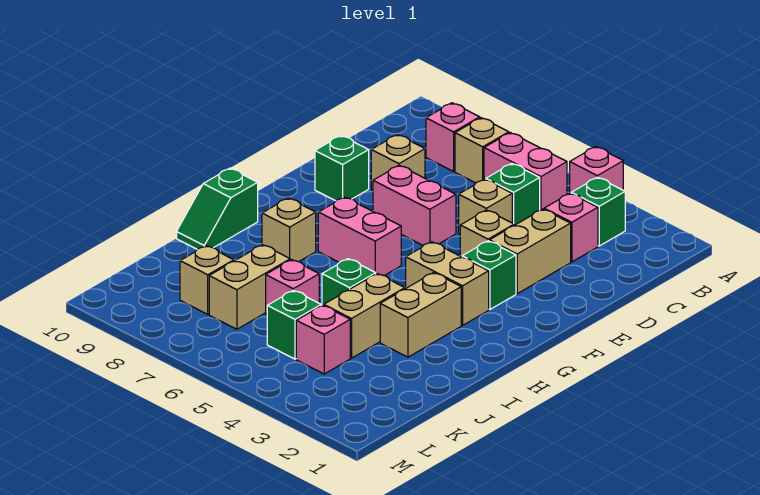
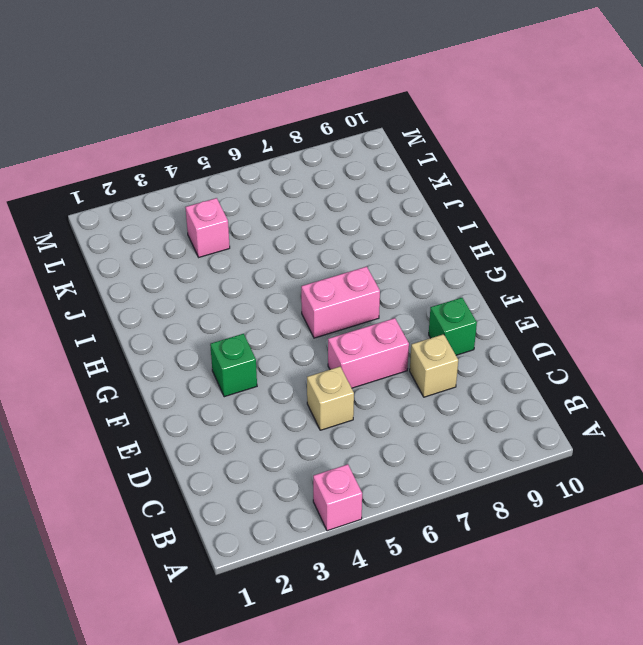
none -> green 1x1 brick [571,177,625,246]
none -> pink 1x2 brick [484,133,567,210]
none -> tan 1x1 brick [455,118,509,183]

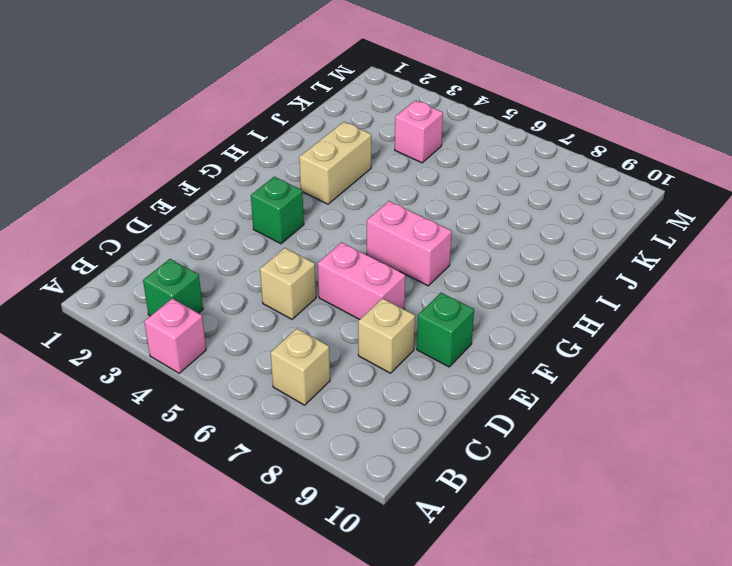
none -> pink 1x2 brick [484,133,567,210]
none -> pink 1x1 brick [426,103,480,171]
none -> pink 1x1 brick [544,193,598,262]

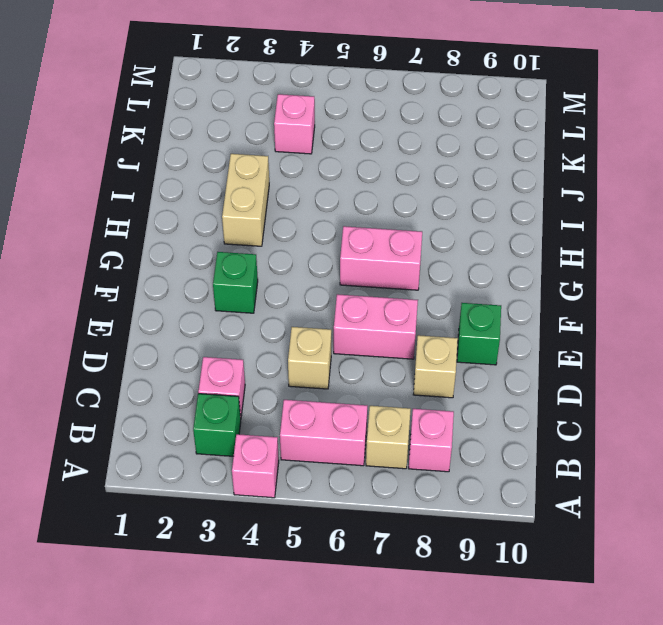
none -> green 1x1 brick [486,164,540,225]
none -> tan 1x2 brick [490,209,571,294]
none -> tan 1x1 brick [460,210,514,257]

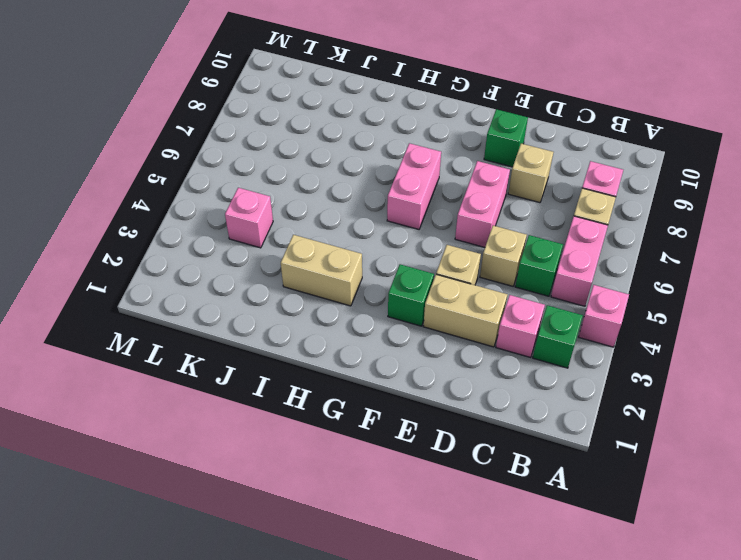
none -> tan 1x2 brick [406,242,489,325]
none -> tan 1x1 brick [262,198,316,262]
none -> green 1x2 slope [177,168,258,249]

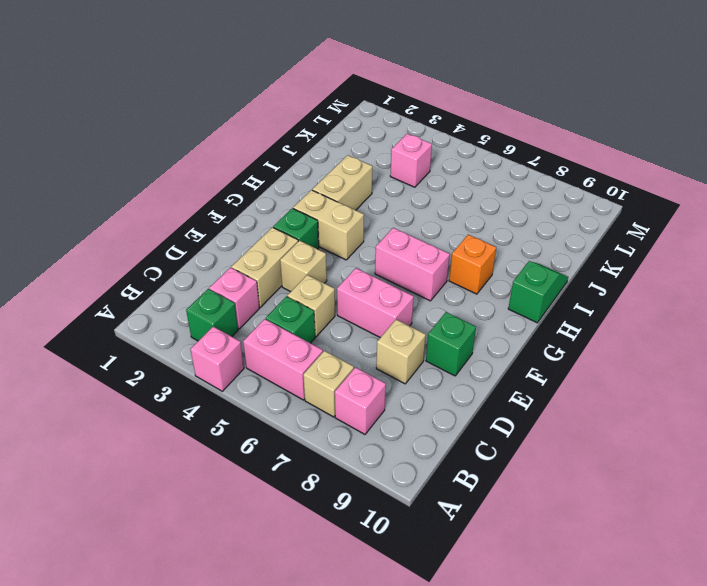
orange 1x1 brick [449,235,496,294] -> tan 1x1 brick [262,198,316,262]
none -> tan 1x2 brick [324,274,405,358]
none -> green 1x1 brick [322,259,376,306]
none -> pink 1x1 brick [266,260,319,315]

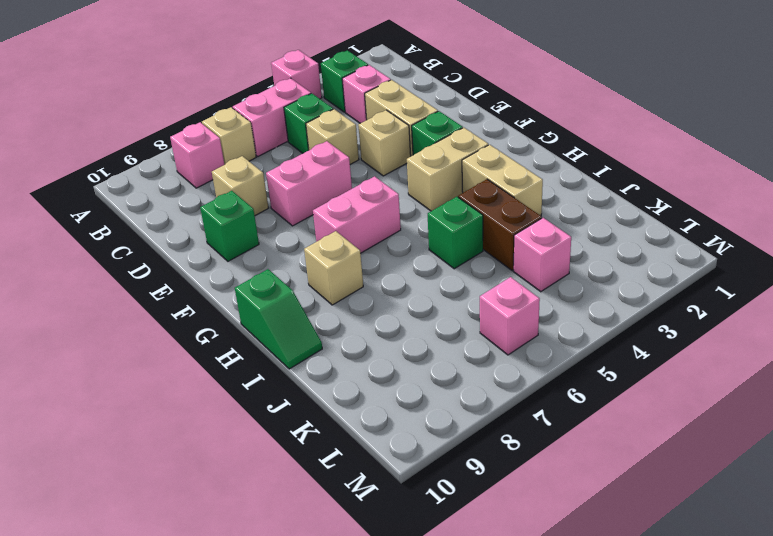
brown 1x2 brick [458,179,542,271] -> tan 1x2 brick [324,274,405,358]
pink 1x1 brick [480,277,540,355] -> pink 1x1 brick moved to [266,260,319,315]
none -> tan 1x2 brick [209,245,290,329]
none -> green 1x1 brick [267,290,321,359]
none -> tan 1x1 brick [180,246,234,314]

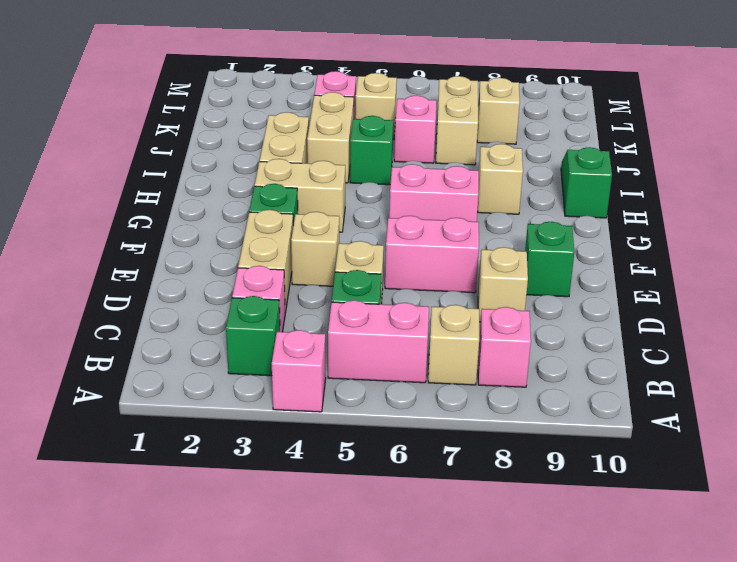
tan 1x1 brick [355,73,397,139] -> green 1x1 brick [267,290,321,359]

